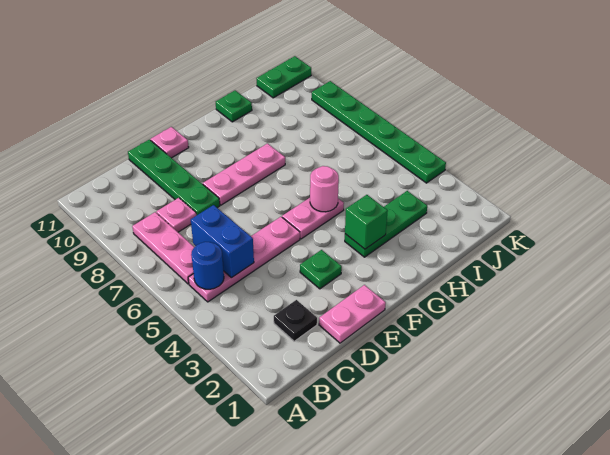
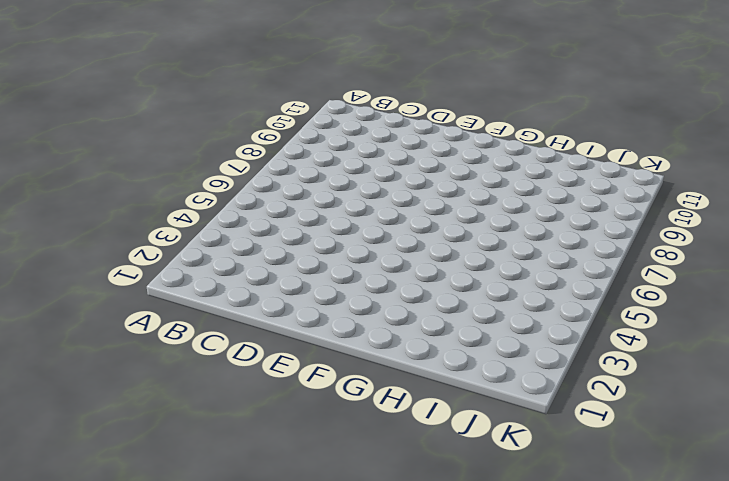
none -> pink 1x4 plate [188,217,300,302]
none -> pink 1x3 plate [132,212,194,284]
none -> black 1x1 plate [274,300,317,341]

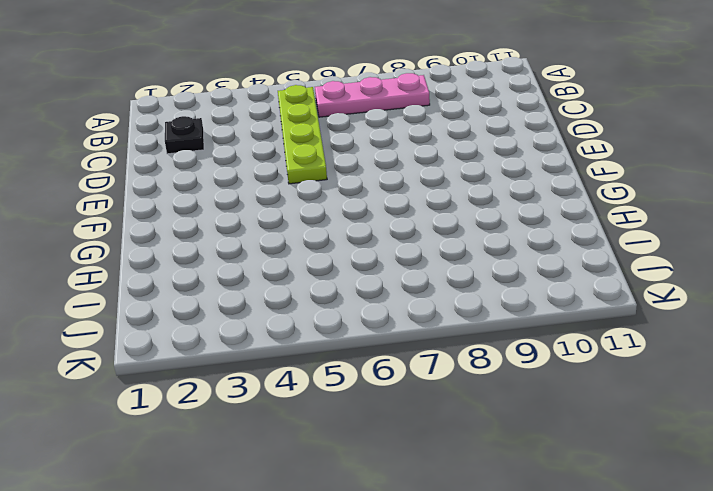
lime 1x4 plate [278,85,327,184] -> pink 1x4 plate [188,217,300,302]
none -> pink 1x1 plate [157,198,196,232]
none -> pink 1x2 plate [319,285,386,343]
none -> green 1x4 plate [128,140,220,215]

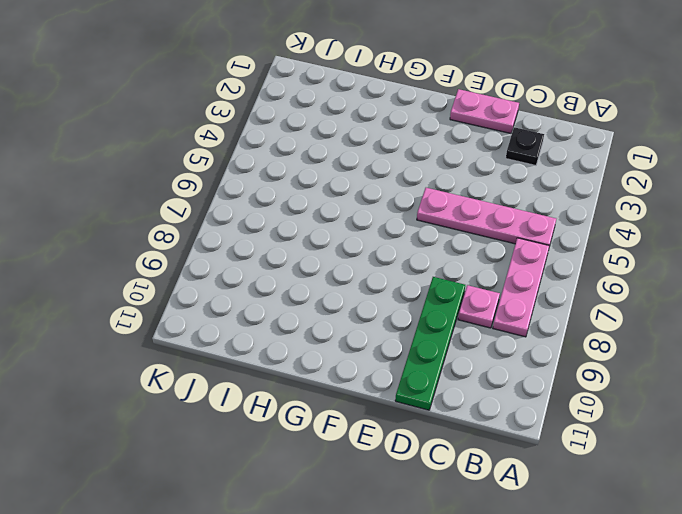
none -> green 1x1 plate [300,250,342,289]
none -> pink 1x3 plate [203,144,285,205]
none -> pink 1x1 plate [151,127,189,158]

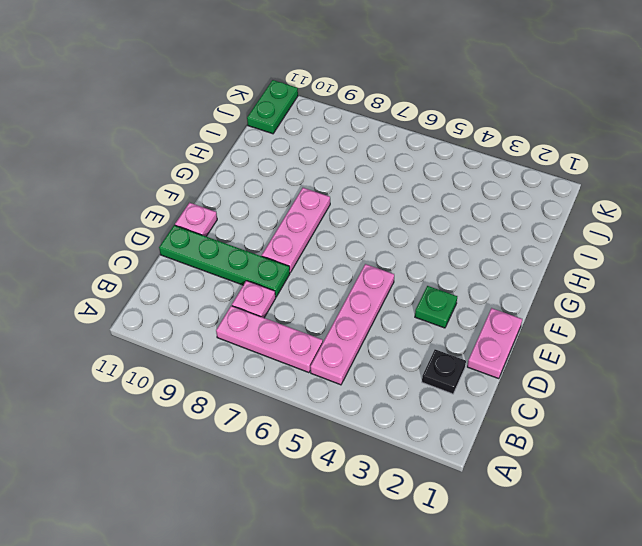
none -> pink 1x2 plate [282,198,344,239]
none -> green 1x3 plate [345,191,427,257]
none -> green 1x1 plate [216,90,252,122]

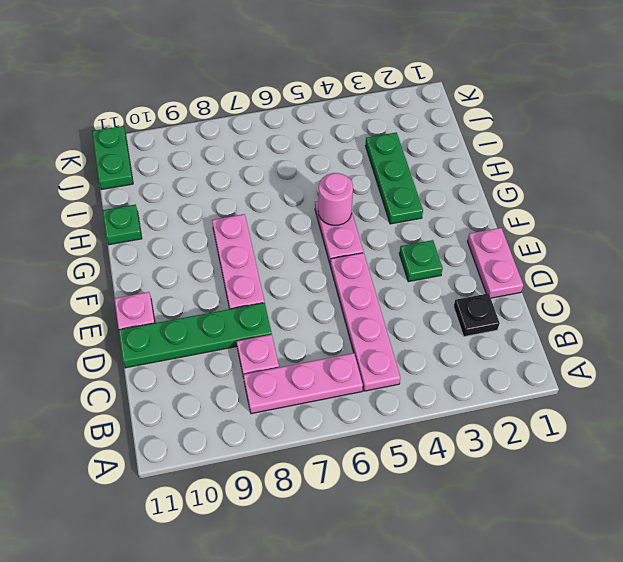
none -> green 1x6 plate [312,81,446,183]
none -> blue 1x1 round brick [191,242,224,289]
none -> blue 1x2 brick [191,205,254,278]

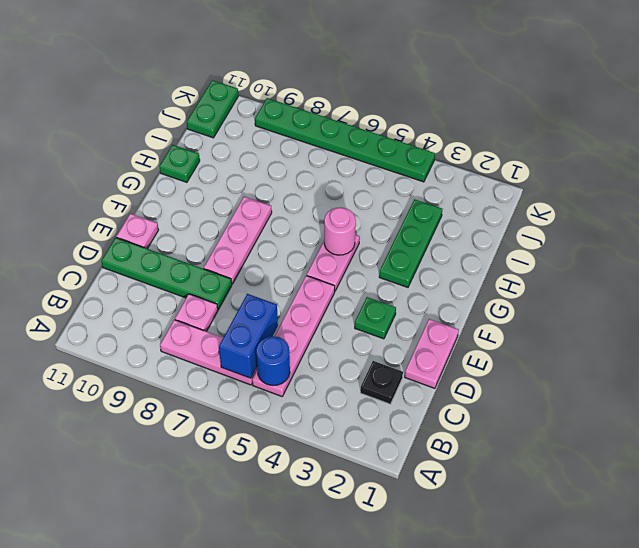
blue 1x2 brick [219,294,278,378] -> blue 1x2 brick turned to [191,205,254,278]
none -> green 1x1 brick [345,195,388,249]

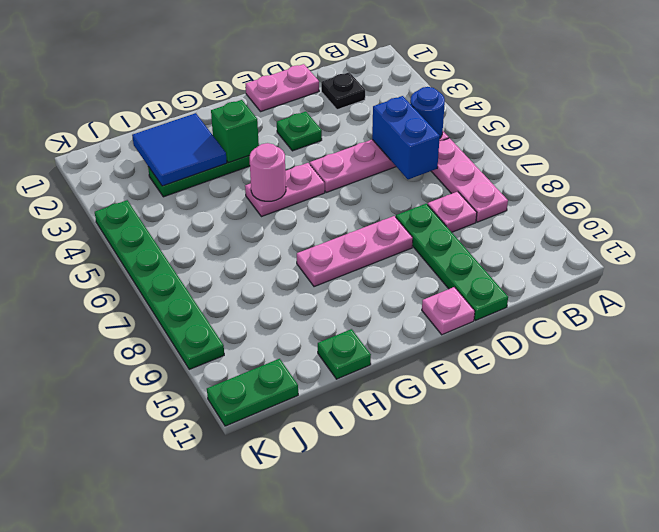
blue 2x2 tile [132,113,227,186] -> none

